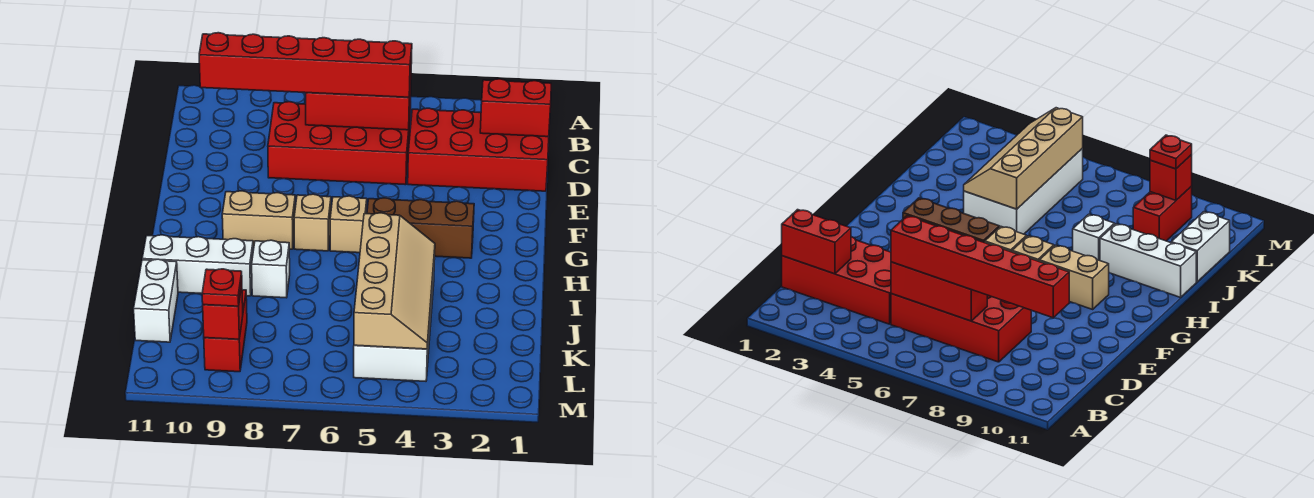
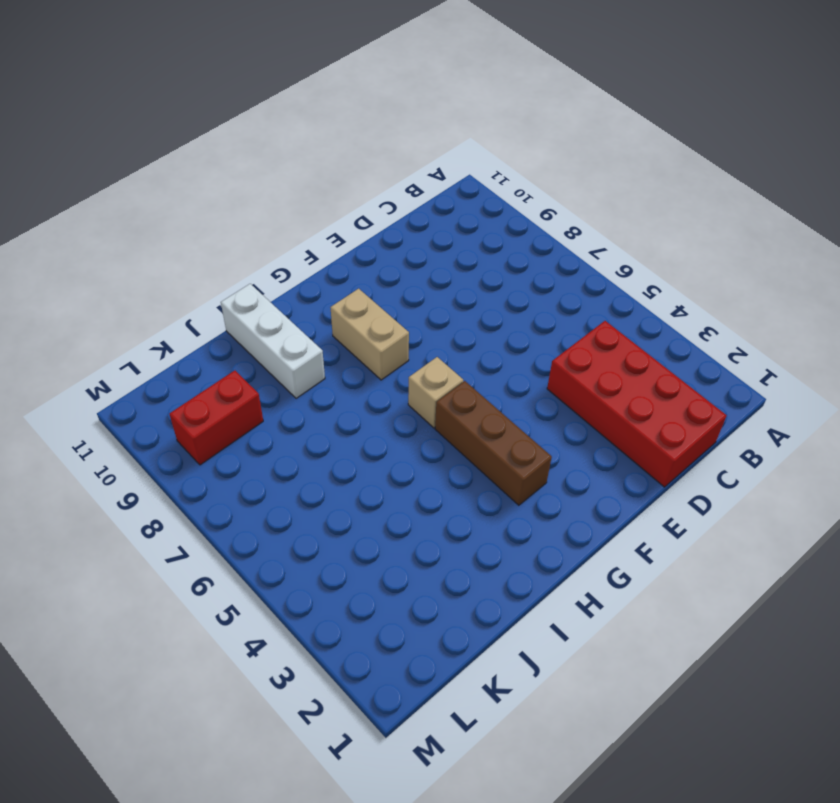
none -> red 2x4 brick [268,102,410,185]
none -> tan 1x1 brick [294,194,331,251]
none -> white 2x4 brick [354,254,435,381]

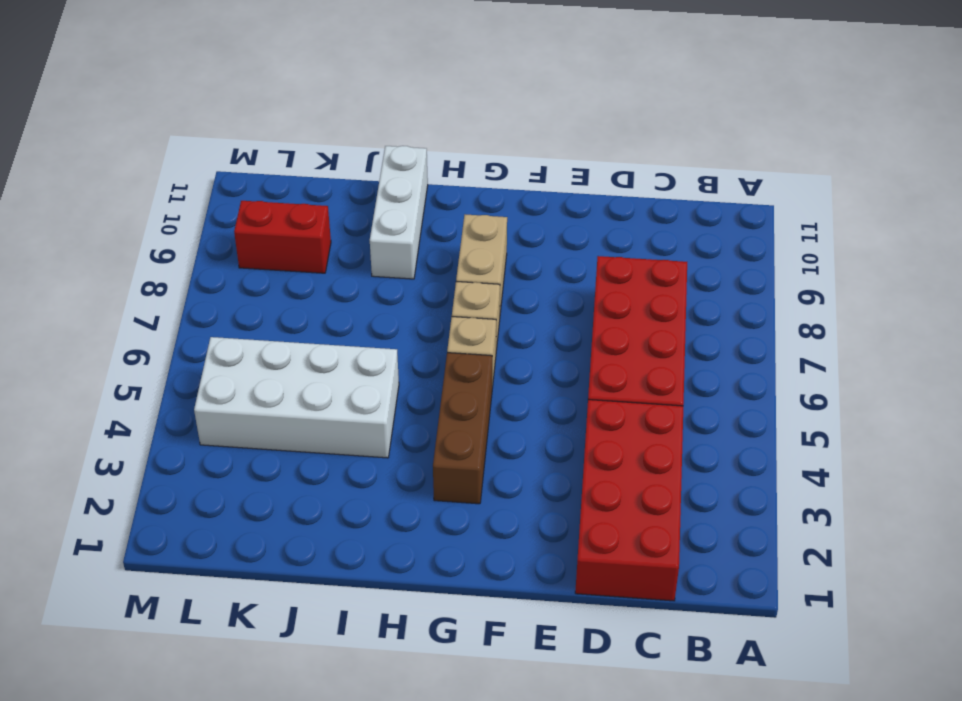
none -> white 1x1 brick [252,240,290,298]
none -> white 1x2 brick [134,259,178,342]
none -> red 1x2 brick [480,79,551,137]

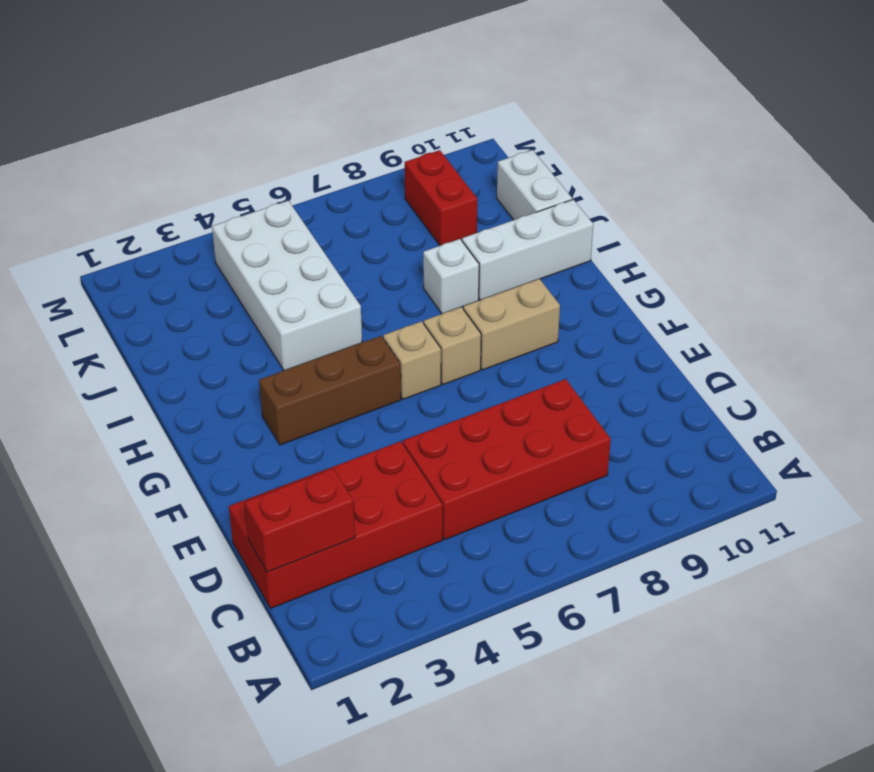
none -> red 1x3 brick [306,85,411,130]
none -> tan 2x4 slope [354,213,435,349]
none -> red 1x1 brick [203,286,243,339]

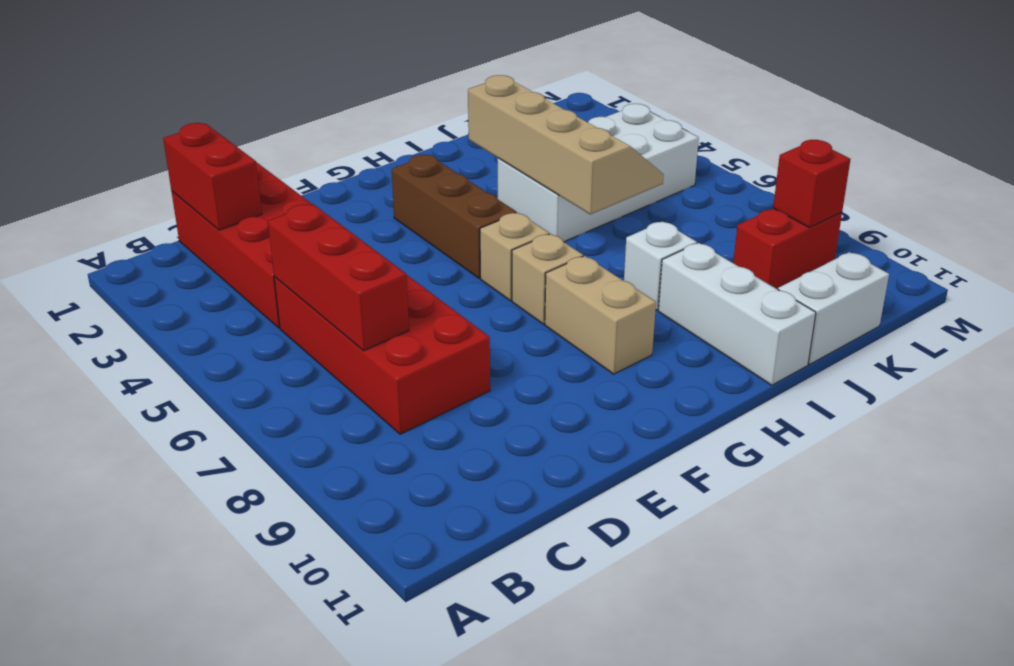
tan 2x4 slope [468,75,664,214] -> tan 2x4 slope turned to [354,213,435,349]
none -> red 1x6 brick [199,33,412,97]
none -> red 1x1 plate [202,269,242,306]

